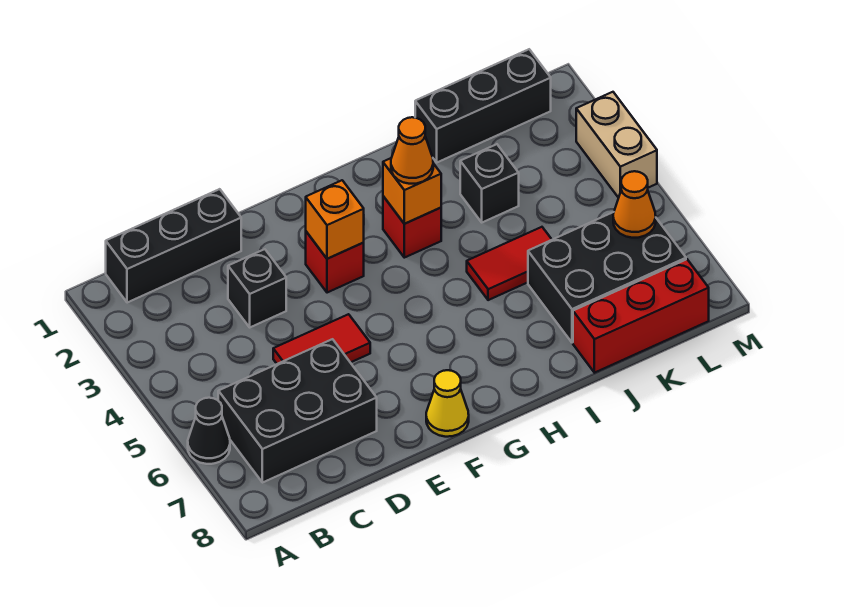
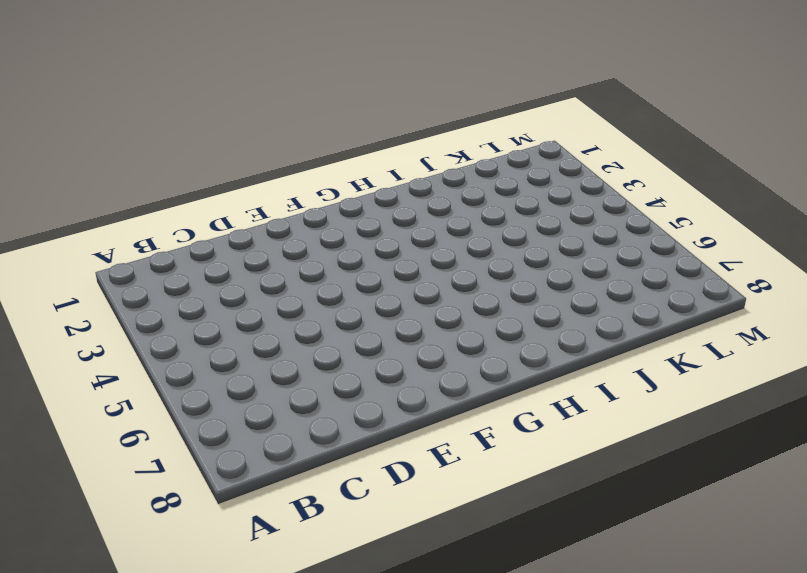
none -> black 1x1 cone [188,398,230,464]
none -> black 1x3 brick [106,189,241,303]
none -> black 2x3 brick [218,339,377,483]

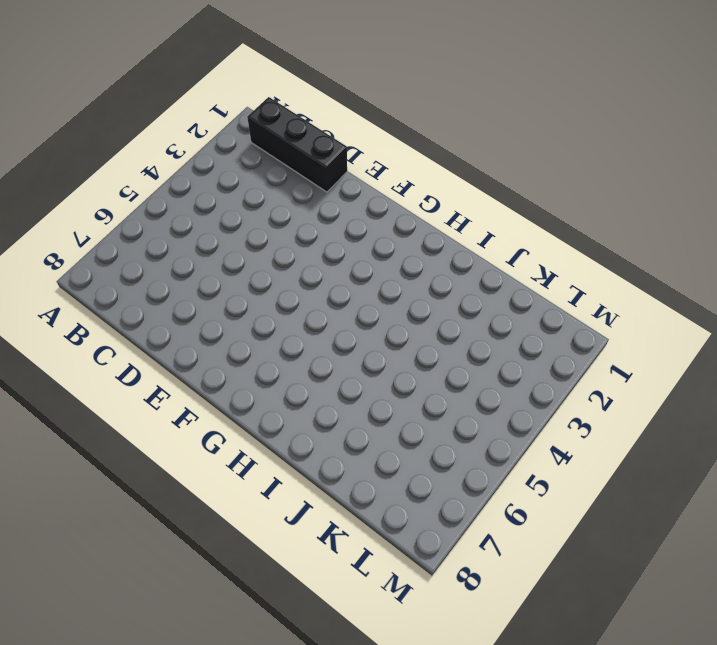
none -> black 1x1 cone [188,398,230,464]
none -> black 2x3 brick [218,339,377,483]
none -> black 1x1 brick [228,249,286,327]

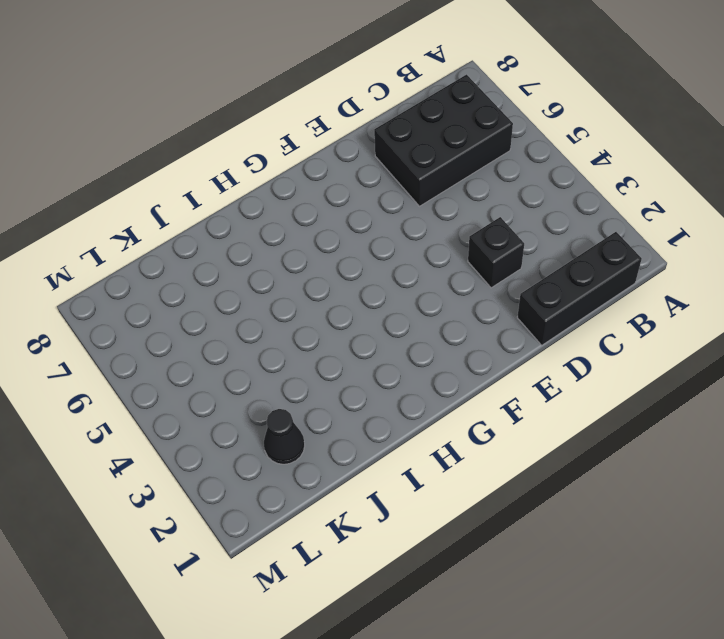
black 1x1 cone [264,409,305,464] -> black 1x1 cone moved to [188,398,230,464]
none -> red 1x2 tile [273,314,370,364]
none -> red 1x1 brick [306,232,364,293]
none -> yellow 1x1 cone [426,370,469,437]

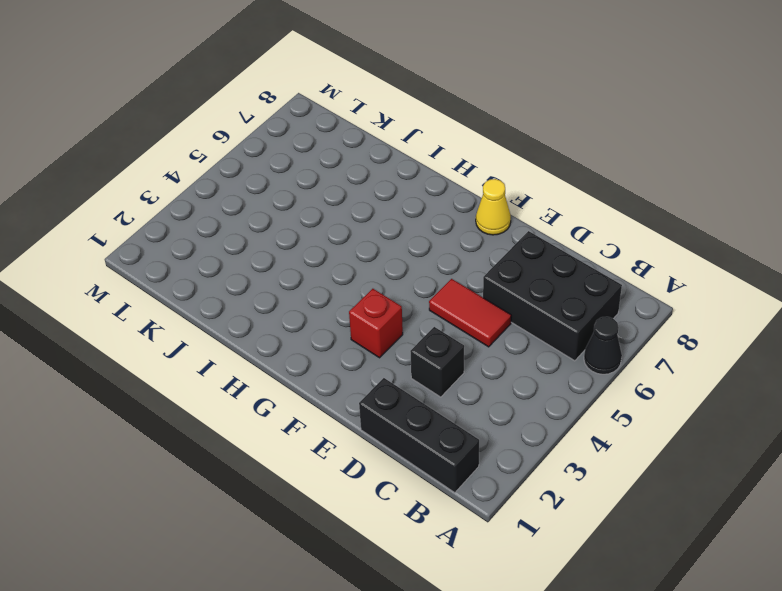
none -> red 1x1 brick [383,196,441,258]
none -> red 1x2 tile [467,227,552,300]
none -> black 1x3 brick [415,49,551,162]

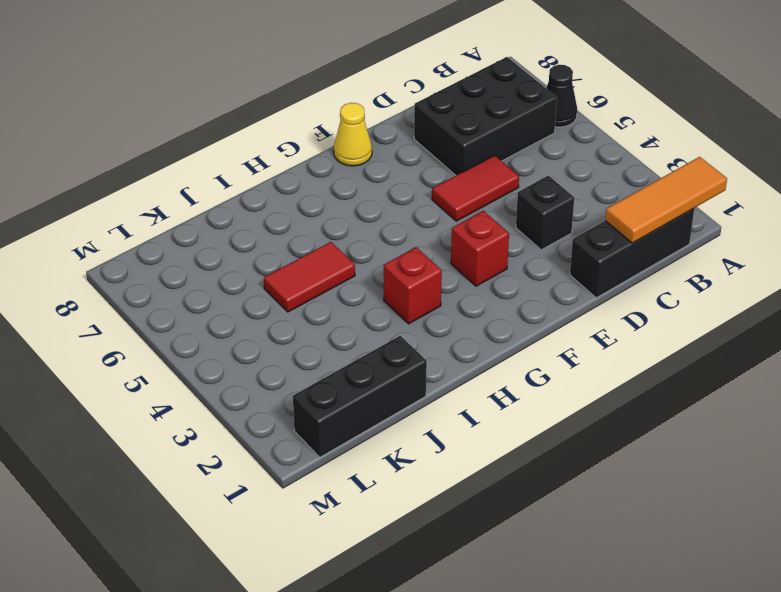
orange 1x3 tile [605,157,727,243] -> none
none -> black 1x1 brick [460,144,519,222]
none -> black 2x3 brick [528,212,686,343]
none -> red 1x3 brick [573,259,709,373]

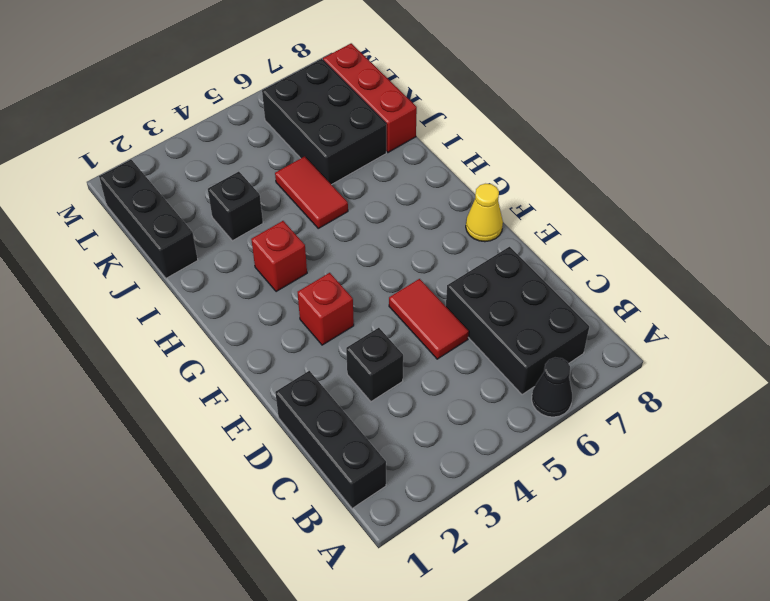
none -> tan 1x2 brick [576,92,657,198]
none -> orange 1x1 brick [306,180,364,259]
none -> orange 1x1 brick [383,158,441,224]

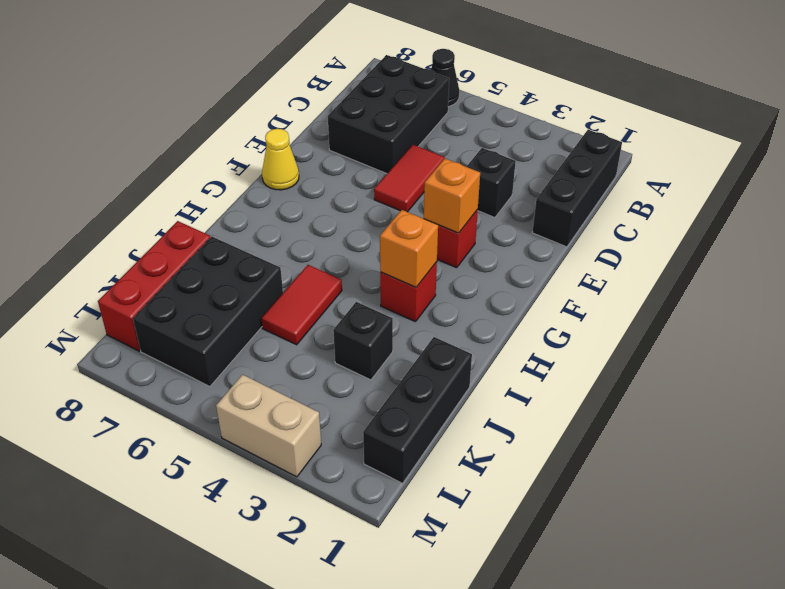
none -> orange 1x1 cone [613,171,656,238]
none -> orange 1x1 cone [391,117,433,184]

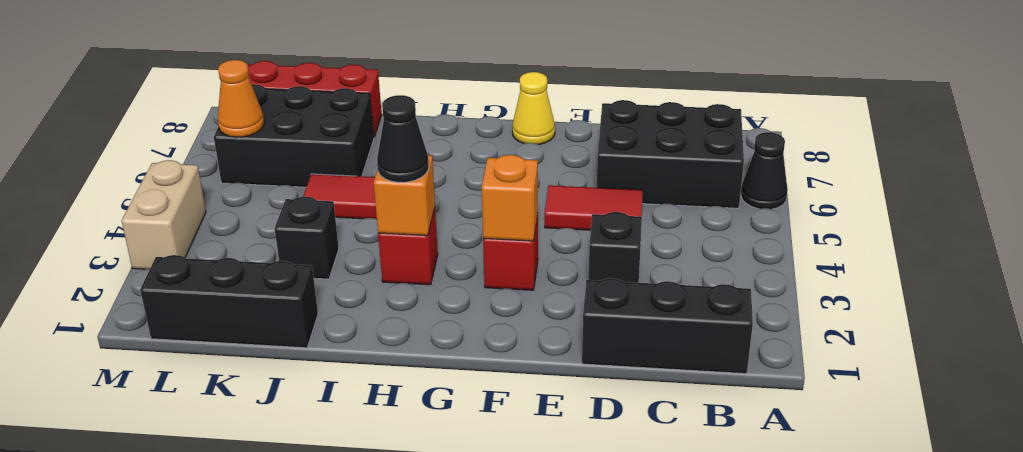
black 1x1 cone [377,95,429,183] -> orange 1x1 cone [391,117,433,184]

